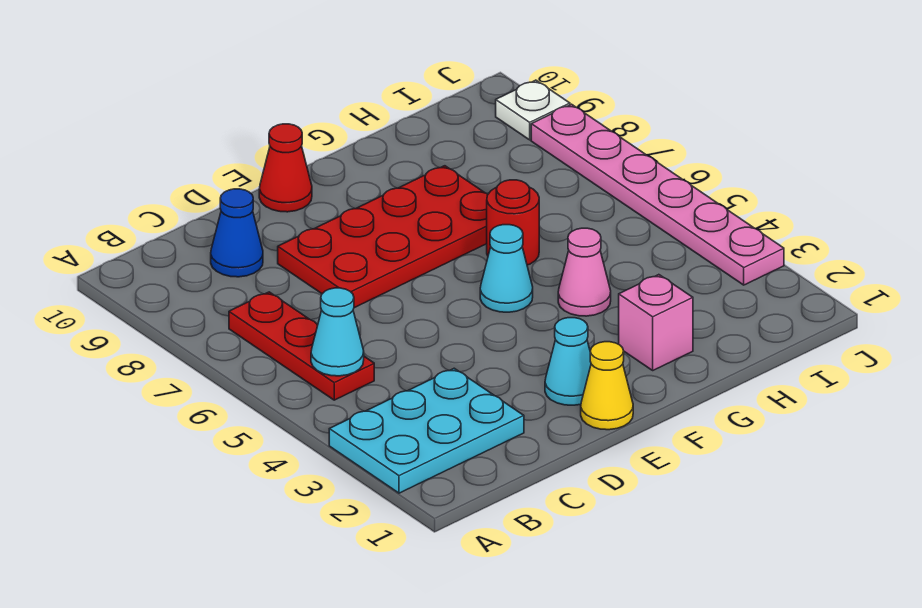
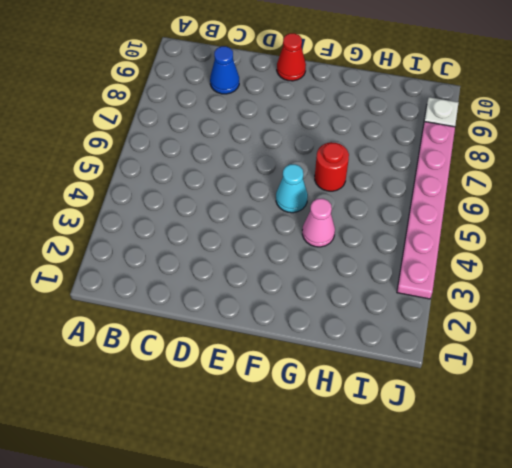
none -> cyan 2x3 plate [329,368,524,493]
none -> red 1x3 plate [229,292,374,400]
none -> red 2x4 plate [278,166,488,308]

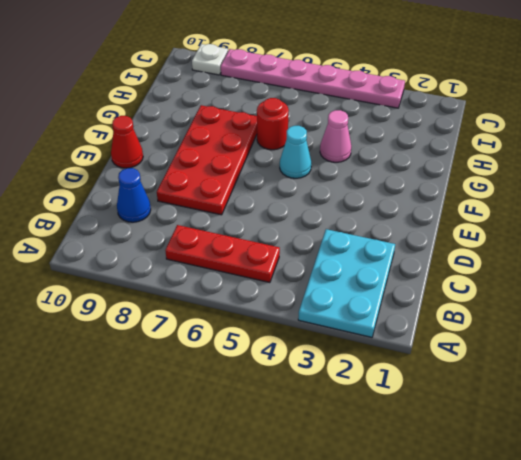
none -> yellow 1x1 cone [581,342,633,430]
none -> cyan 1x1 cone [545,318,591,405]
none -> pink 1x1 brick [619,275,693,370]

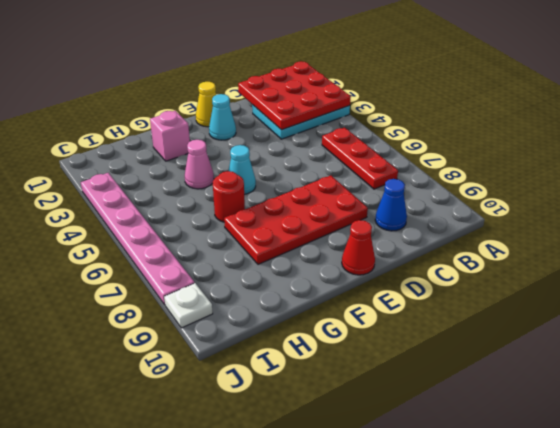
red 3x3 plate [238,61,351,130] -> none
none -> cyan 1x1 cone [311,288,364,376]

